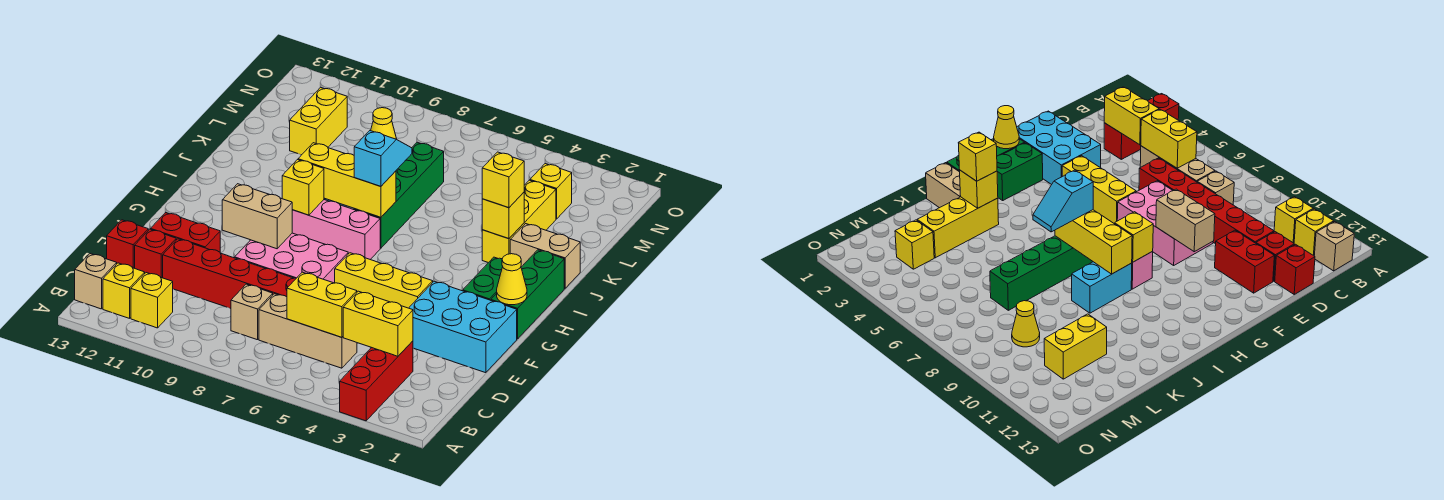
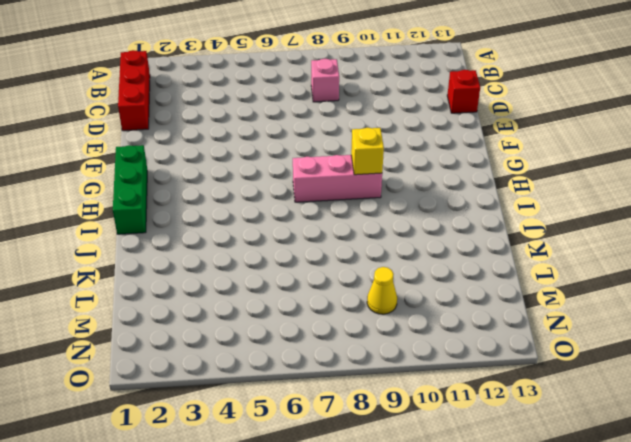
red 1x3 brick [118,50,150,131] -> red 1x3 brick moved to [340,341,413,421]
pink 1x1 brick [311,59,339,102] -> tan 1x1 brick [231,284,273,340]
none -> yellow 1x1 brick [131,273,173,328]
none -> yellow 1x1 brick [103,263,145,318]
none -> tan 1x1 brick [75,254,117,309]
none -> tan 1x3 brick [259,294,357,368]

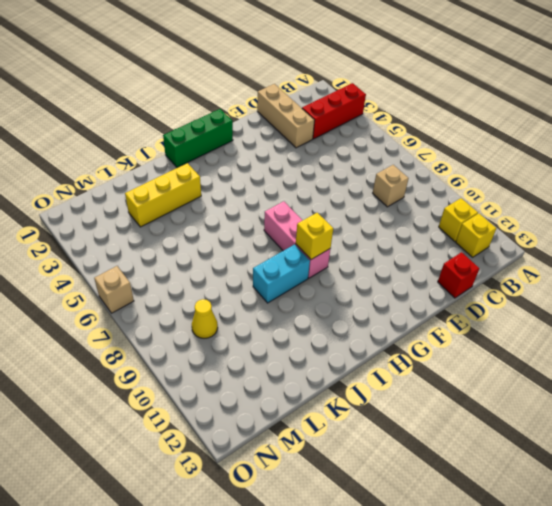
tan 1x3 brick [257,84,315,148] -> tan 1x3 brick moved to [259,294,357,368]
tan 1x1 brick [94,266,134,313] -> tan 1x1 brick moved to [75,254,117,309]
none -> red 1x6 brick [163,239,296,309]
none -> red 1x1 brick [135,229,176,278]
none -> cyan 2x3 brick [409,281,517,373]
none -> pink 2x3 brick [235,233,348,283]

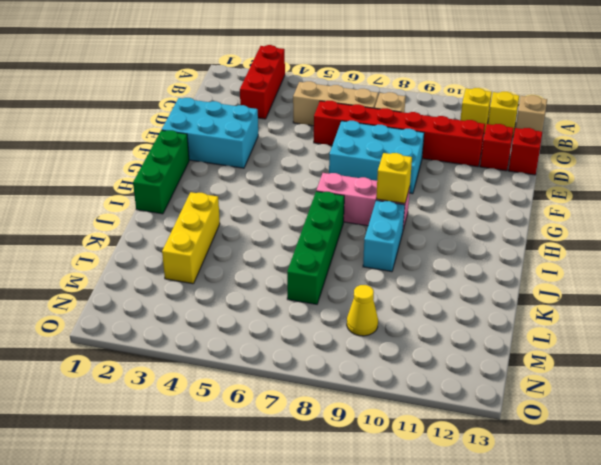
cyan 2x3 brick [329,121,424,194] -> pink 2x3 brick [235,233,348,283]
none -> red 1x2 brick [151,212,220,252]
none -> yellow 1x3 brick [335,253,433,308]
none -> green 1x2 brick [463,257,503,300]
none -> tan 1x2 brick [510,224,580,288]

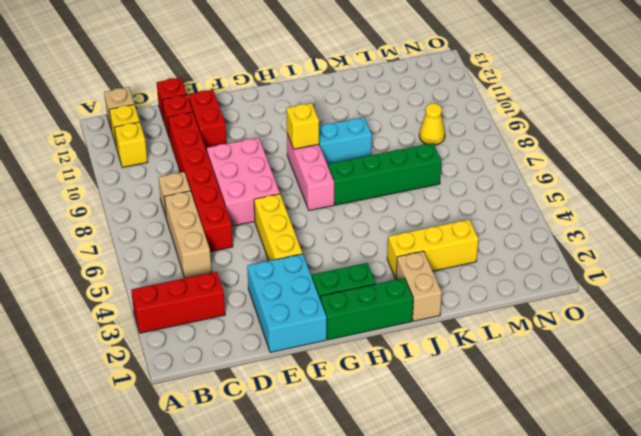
none -> yellow 1x2 brick [290,87,347,155]
none -> yellow 1x1 brick [530,164,572,219]
none -> yellow 1x2 brick [343,291,413,356]
none -> yellow 1x2 brick [287,272,357,337]

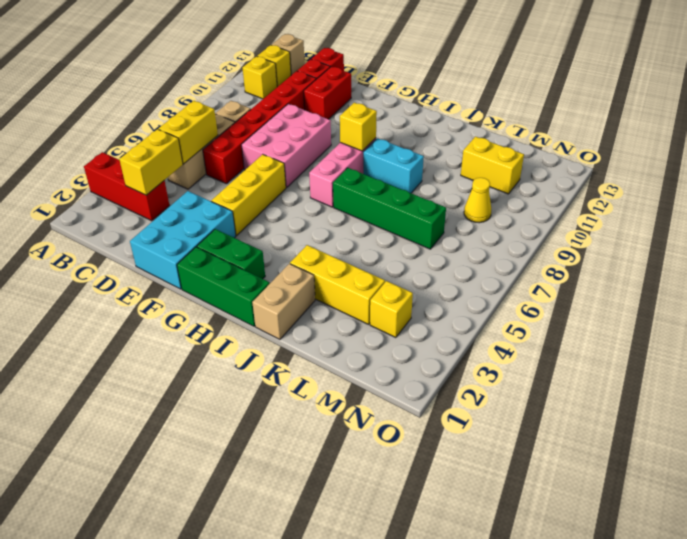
none -> tan 1x2 brick [222,184,292,249]
none -> yellow 1x1 cone [497,254,527,305]
none -> yellow 1x3 brick [298,143,396,217]
none -> yellow 1x1 brick [482,192,524,239]

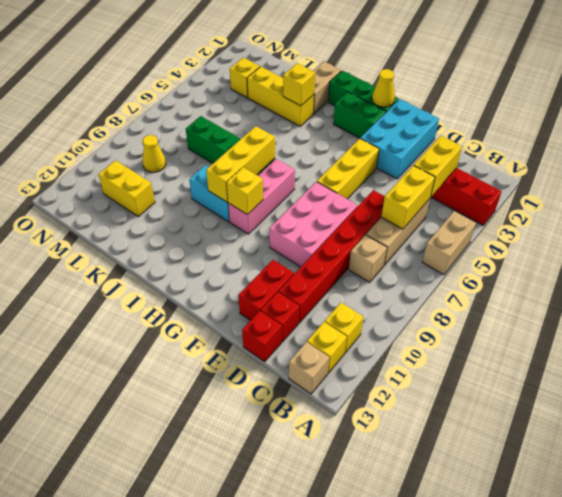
tan 1x2 brick [422,211,476,275] -> tan 1x2 brick moved to [222,184,292,249]
none -> cyan 1x2 slope [354,131,412,186]
none -> yellow 1x1 brick [482,152,524,208]

